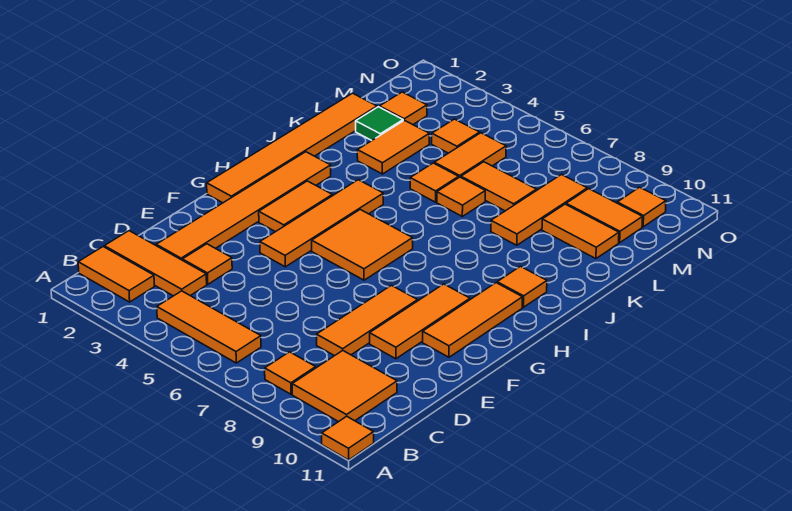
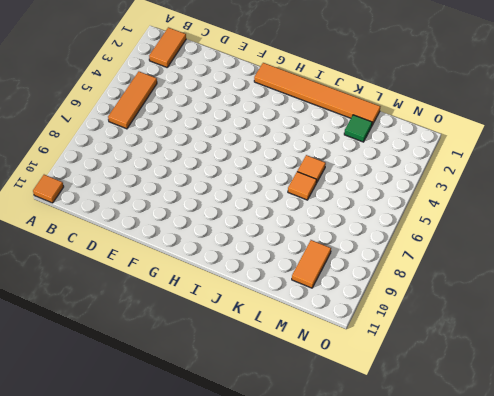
none -> orange 1x1 tile [265,352,316,394]
none -> orange 2x2 tile [292,351,397,422]
none -> orange 1x3 tile [104,231,207,296]

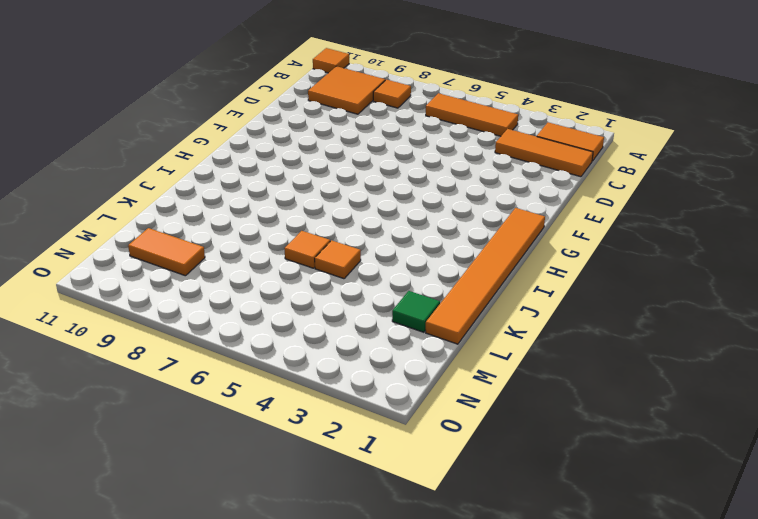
none -> orange 1x6 tile [156,152,331,260]
none -> orange 1x1 tile [182,244,232,284]
none -> orange 1x3 tile [317,285,418,356]

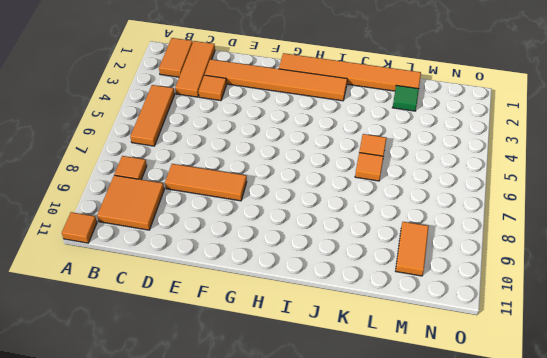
none -> orange 1x3 tile [370,284,470,359]
none -> orange 1x4 tile [260,180,383,267]
none -> orange 1x3 tile [423,283,523,357]

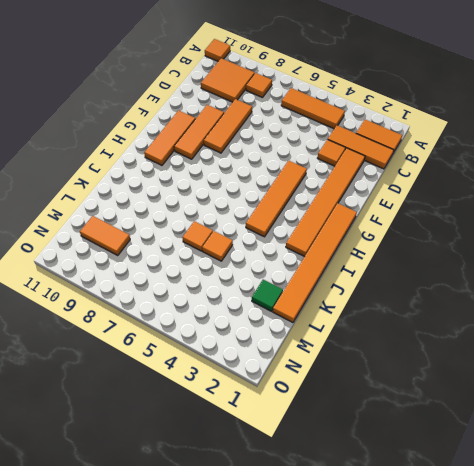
none -> orange 1x2 tile [259,181,332,232]
none -> orange 2x2 tile [312,210,413,280]
none -> orange 1x1 tile [497,266,547,307]

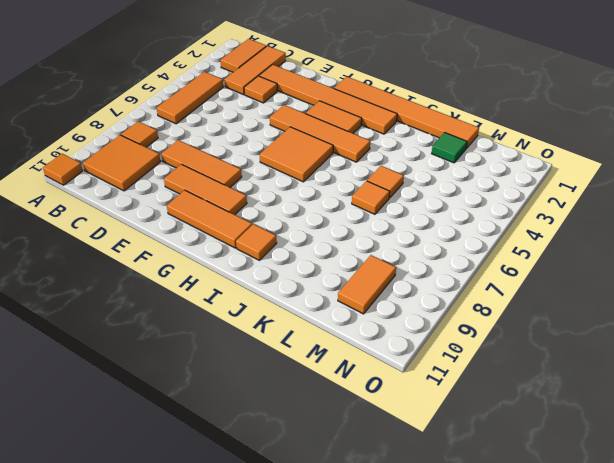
none -> orange 1x2 tile [357,120,429,174]
none -> orange 1x3 tile [491,175,587,245]
none -> orange 1x2 tile [434,133,506,177]

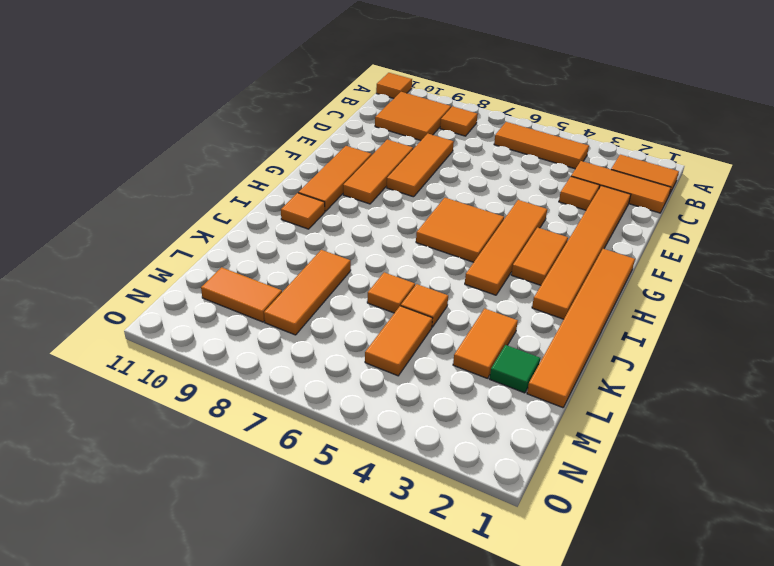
none -> orange 1x2 tile [461,162,536,211]
none -> orange 1x2 tile [542,204,619,259]
none -> orange 1x1 tile [380,92,427,124]

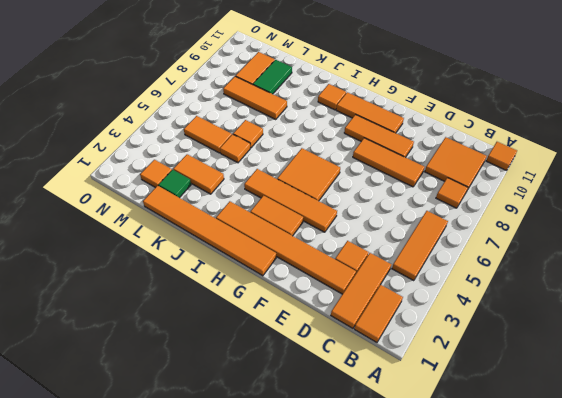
green 1x2 tile [253,60,292,94] -> orange 1x2 tile [542,204,619,259]
none -> orange 1x2 tile [461,162,536,211]
none -> orange 1x1 tile [432,119,480,153]
none -> orange 1x1 tile [617,187,666,227]

